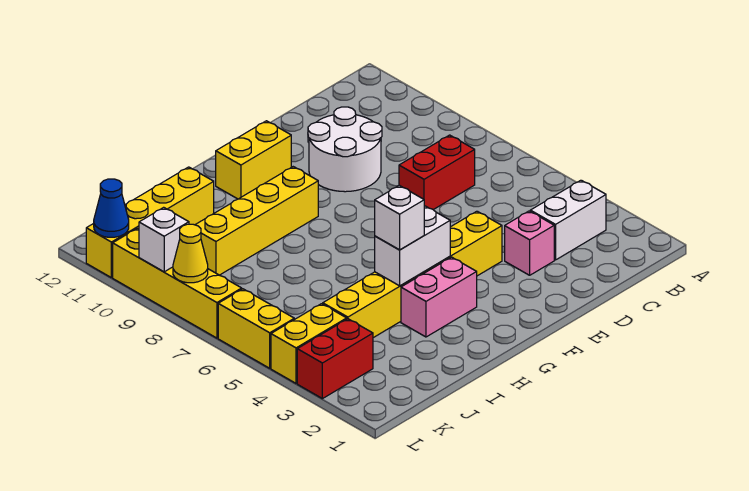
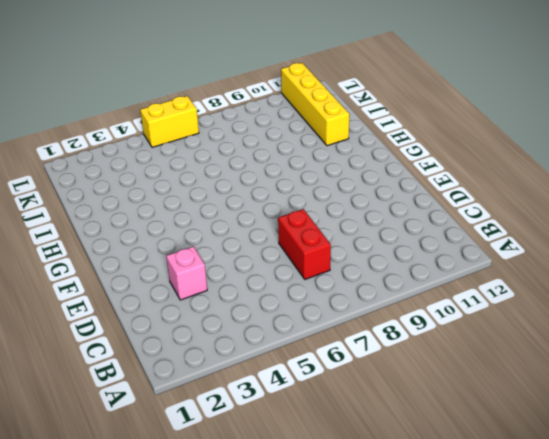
none -> white 1x2 brick [530,180,606,260]
none -> white 2x2 round brick [308,107,382,192]
none -> yellow 1x6 brick [323,211,502,338]

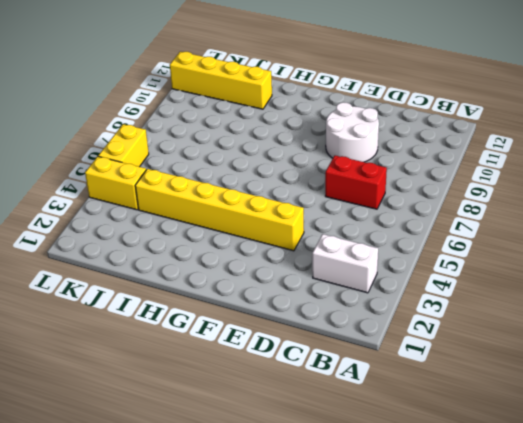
none -> pink 1x1 brick [505,211,554,275]
none -> yellow 1x2 brick [216,121,291,199]
none -> pink 1x2 brick [401,257,477,337]

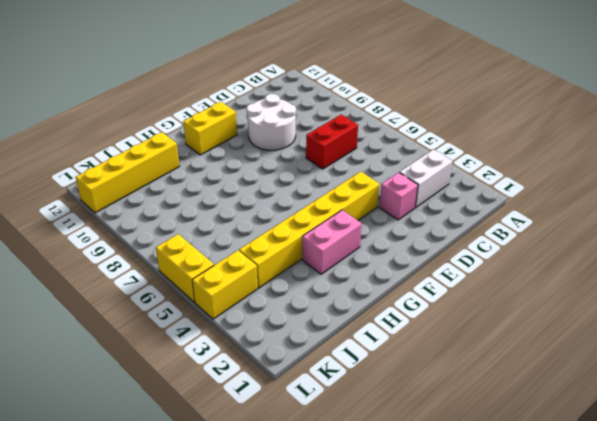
none -> yellow 1x4 brick [195,167,318,275]
none -> red 1x2 brick [297,319,373,399]
none -> yellow 1x4 brick [113,228,242,338]

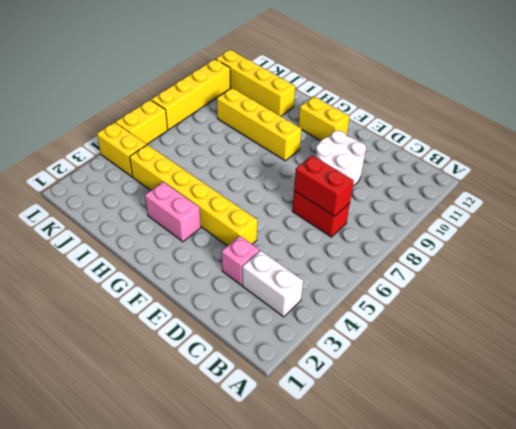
red 1x2 brick [294,155,354,216] -> red 1x2 brick moved to [297,319,373,399]
none -> white 1x2 brick [375,206,450,286]
none -> yellow 1x1 cone [173,224,208,283]
none -> white 1x1 brick [139,207,189,272]

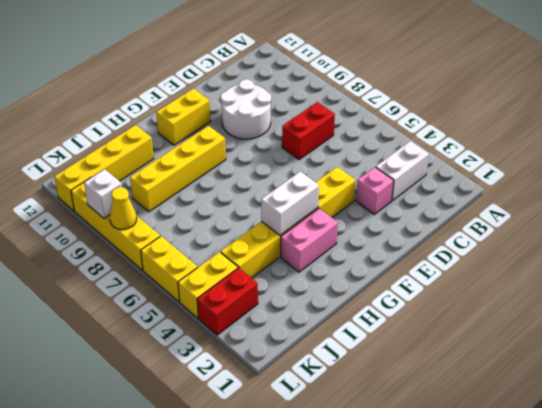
none -> blue 1x1 cone [94,179,129,237]
none -> white 1x1 brick [375,185,424,250]

